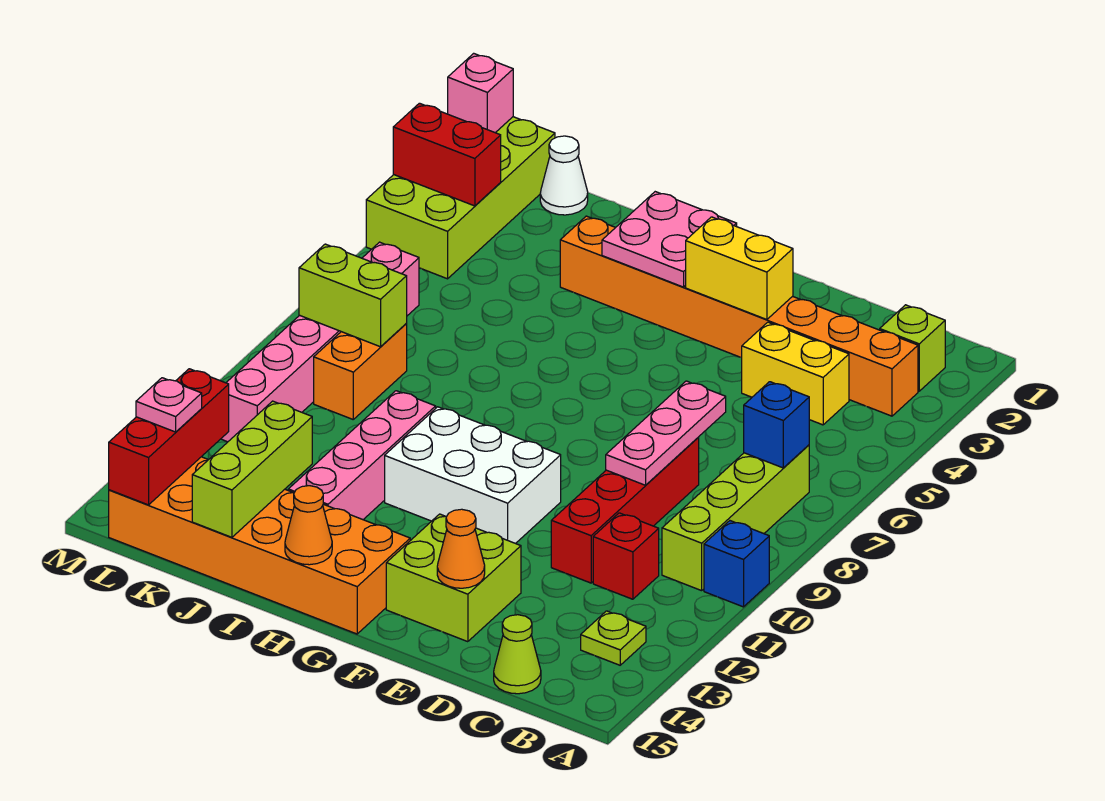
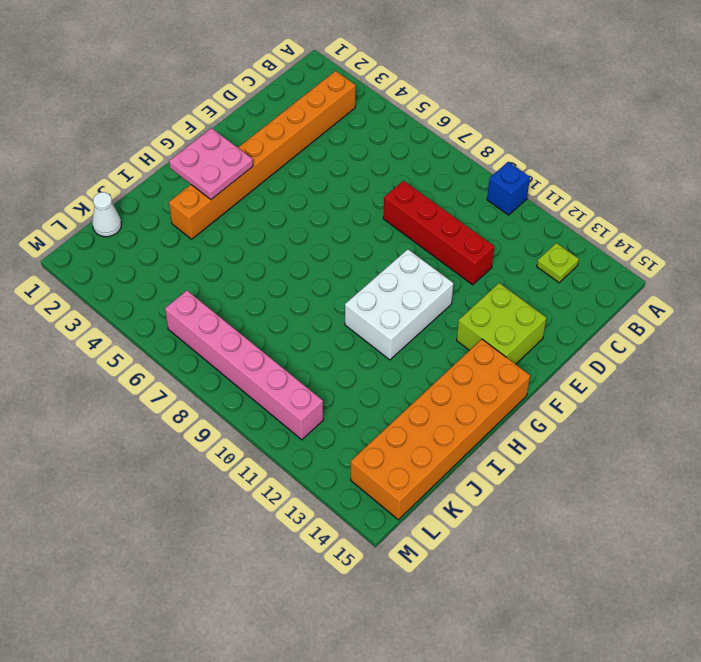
none -> lime 1x1 brick [880,305,945,391]
none -> lime 1x4 brick [662,445,809,591]
none -> yellow 1x2 brick [742,322,849,425]

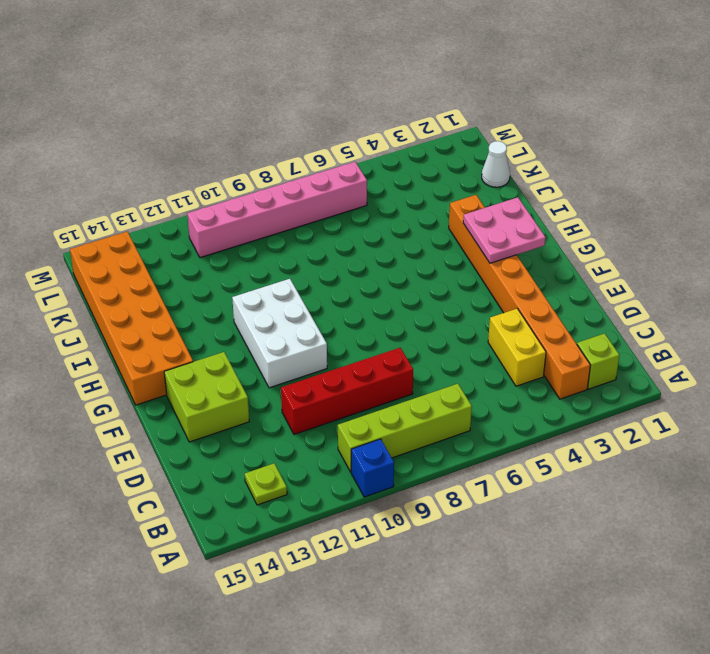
none -> red 1x1 brick [593,513,659,599]
none -> lime 1x1 cone [494,615,541,694]
none -> pink 1x4 brick [288,391,436,520]

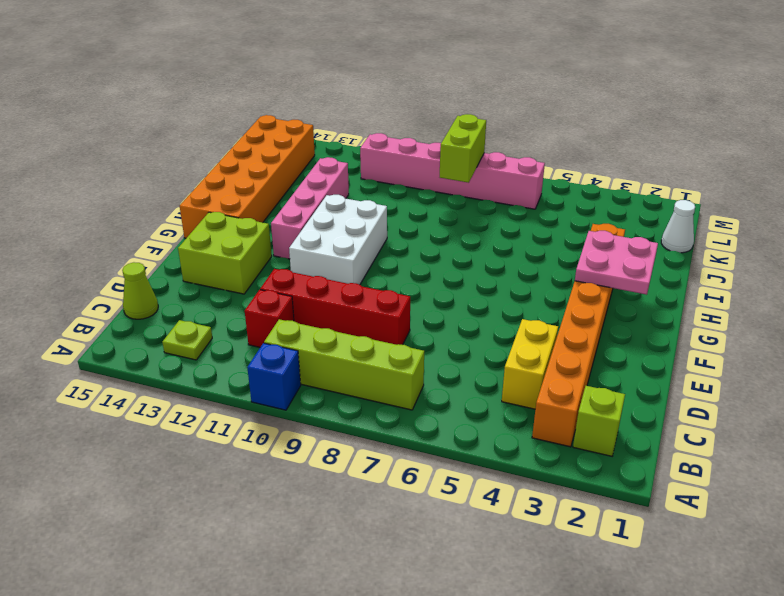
pink 1x4 brick [271,157,349,259] -> pink 1x4 brick turned to [288,391,436,520]
none -> orange 1x2 brick [314,324,407,419]
none -> lime 2x4 brick [366,117,555,279]
none -> blue 1x1 brick [744,382,809,468]

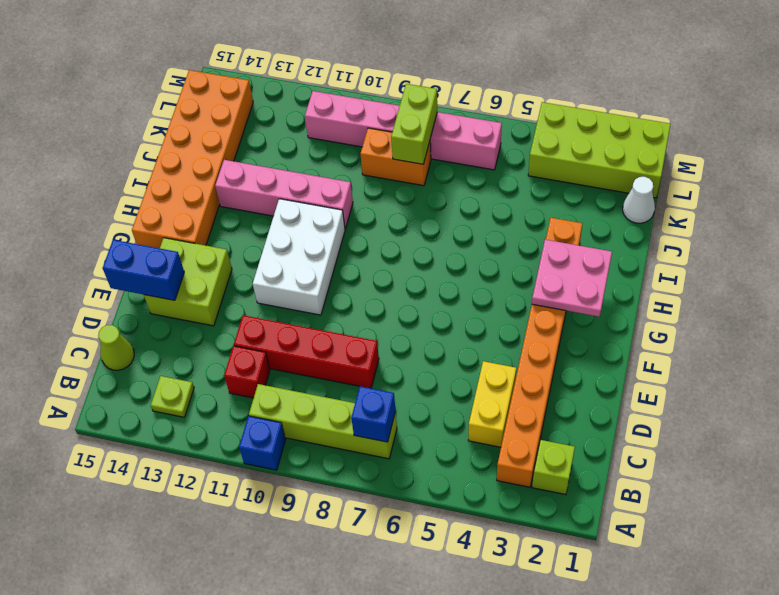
blue 1x2 brick [103,240,184,300] -> orange 1x1 cone [437,509,485,588]
none -> pink 1x3 plate [606,381,726,485]
none -> yellow 1x2 brick [686,217,793,320]
none -> orange 1x1 cone [285,486,332,565]

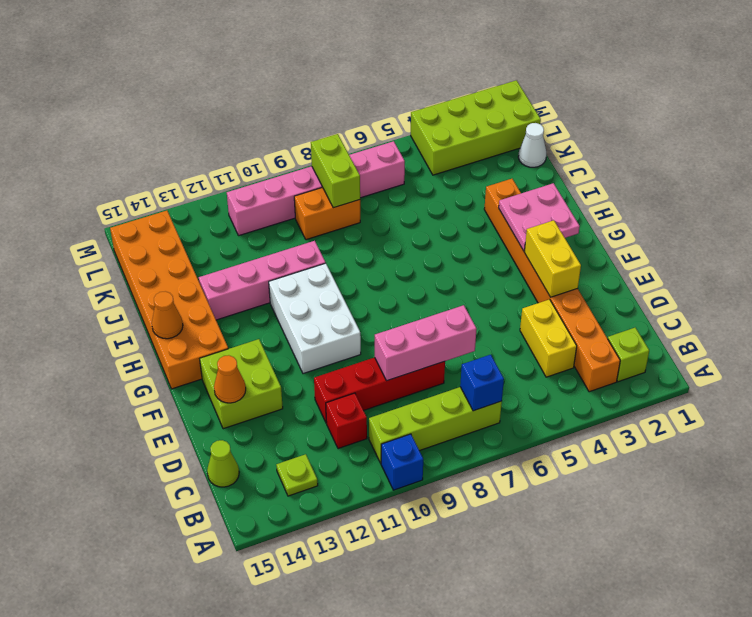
pink 1x3 brick [375,305,477,381] -> pink 1x3 plate [606,381,726,485]
none -> lime 1x3 brick [192,401,312,537]
none -> red 1x2 brick [393,103,501,206]
none -> red 1x3 brick [109,369,229,505]

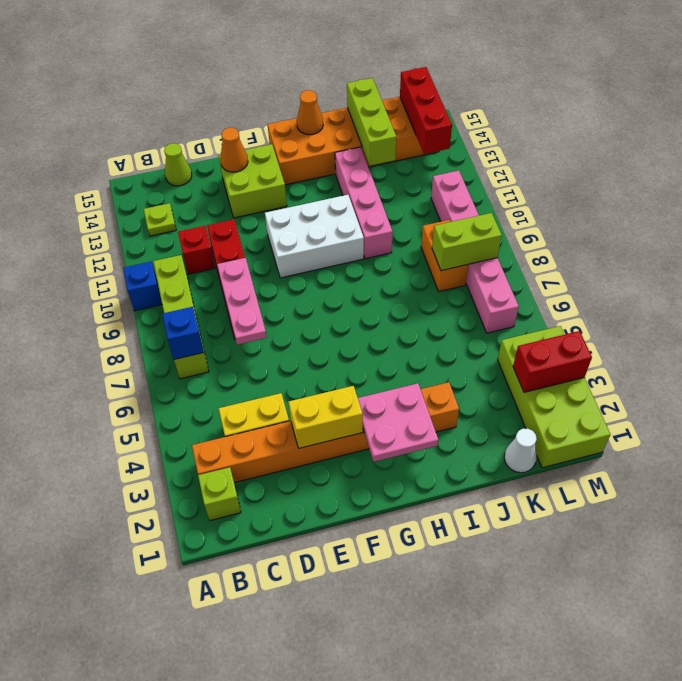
none -> pink 1x1 brick [448,53,513,133]
none -> pink 1x1 plate [136,378,202,432]

